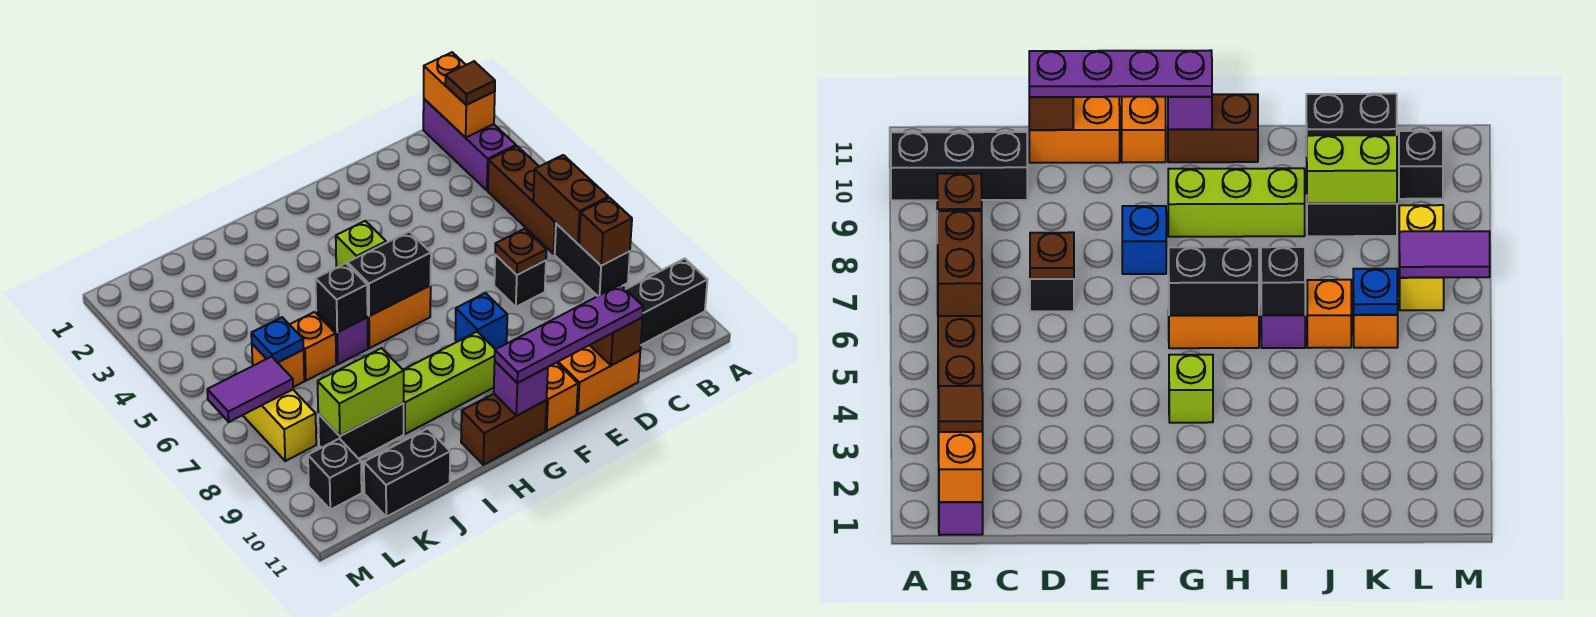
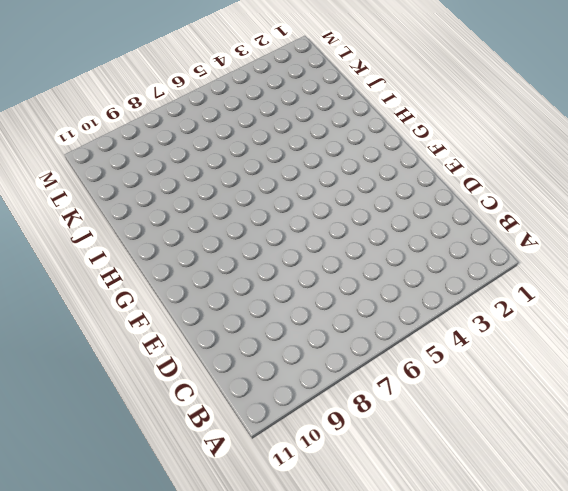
none -> black 1x3 brick [625,259,708,345]
none -> purple 1x3 brick [423,99,516,190]
none -> brown 1x3 brick [488,146,556,254]
none -> black 1x2 brick [555,224,630,296]

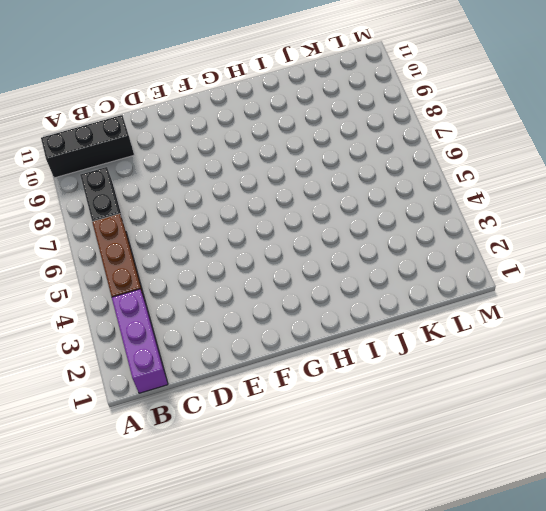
none -> black 1x1 brick [494,255,546,307]
none -> orange 1x2 brick [557,345,640,414]
none -> blue 1x1 brick [455,293,507,349]
none -> orange 1x1 brick [545,363,578,431]

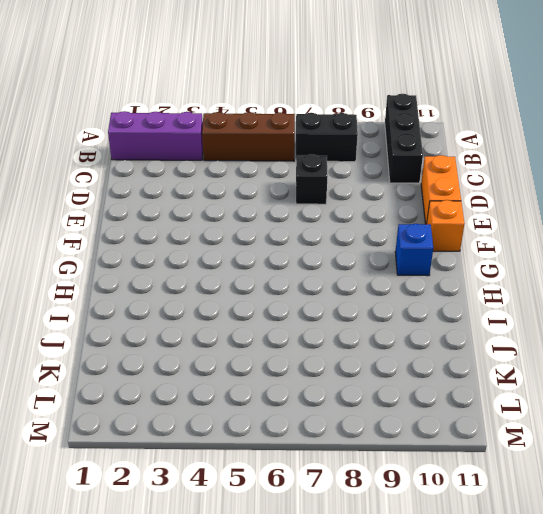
blue 1x1 brick [395,224,433,276] -> blue 1x1 brick moved to [455,293,507,349]
none -> lime 1x1 brick [336,221,386,267]
none -> orange 1x2 brick [367,286,431,348]
none -> lime 1x3 brick [404,332,495,434]
none -> brown 1x2 brick [461,394,547,465]

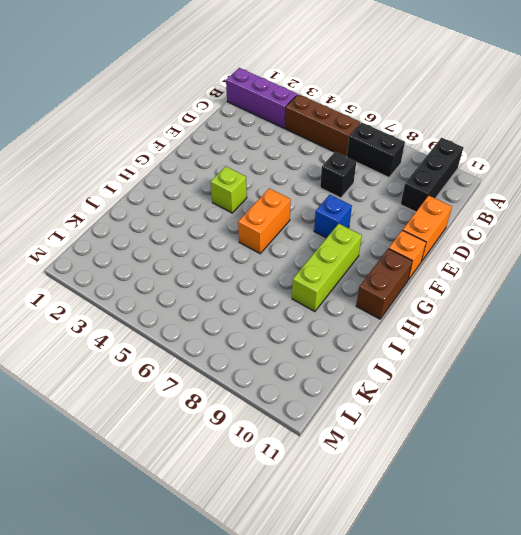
none -> purple 1x1 brick [316,311,368,364]
none -> orange 1x1 brick [289,312,336,381]
none -> black 1x2 brick [318,403,404,459]
none -> black 1x2 brick [364,428,450,517]

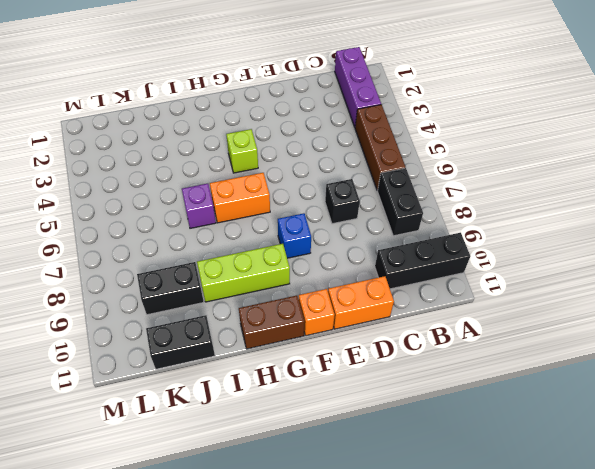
none -> orange 1x1 brick [289,312,336,381]
none -> orange 1x1 brick [252,344,304,387]
none -> yellow 1x2 brick [243,390,316,461]
none -> black 1x1 brick [308,439,362,510]

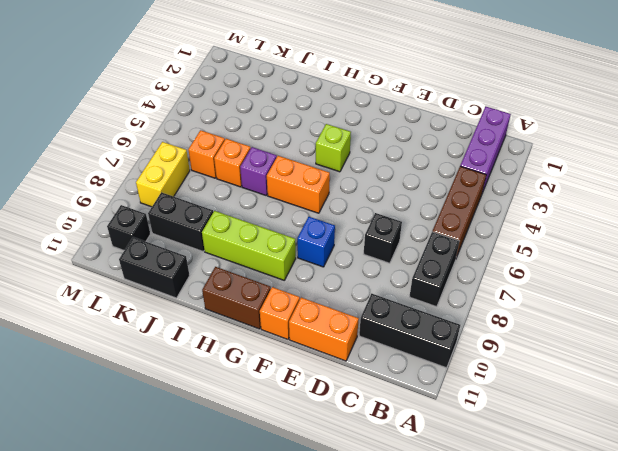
none -> orange 1x2 brick [424,52,495,138]
none -> brown 1x2 brick [533,155,608,243]
none -> brown 1x1 brick [579,198,632,265]
none -> brown 1x1 plate [495,229,546,275]

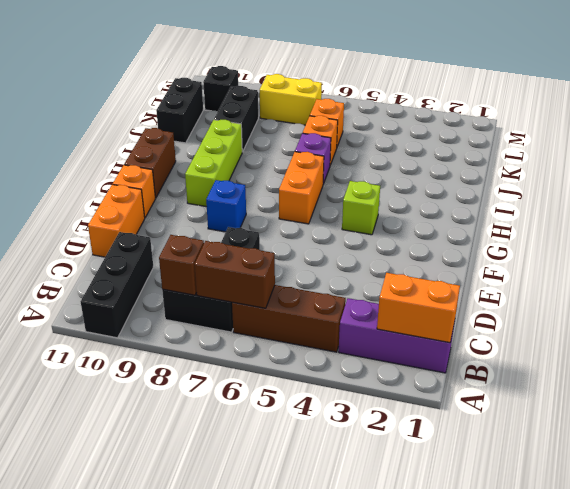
none -> brown 1x1 plate [495,229,546,275]
none -> brown 1x1 brick [590,318,643,366]
none -> black 1x2 brick [348,232,431,316]
none -> purple 1x1 brick [494,361,548,416]

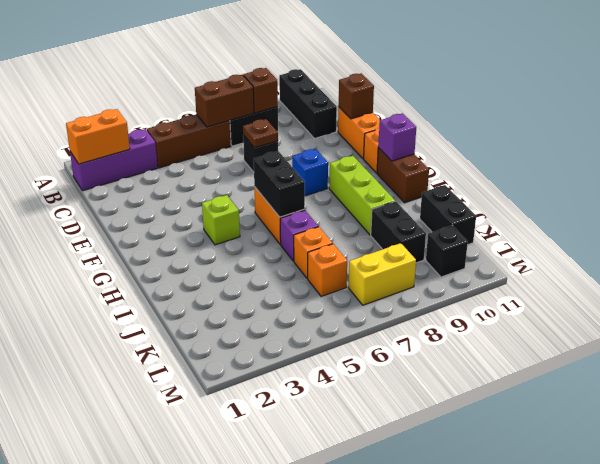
none -> black 1x1 brick [315,263,368,332]
none -> lime 1x2 brick [318,348,404,436]
none -> blue 1x1 plate [251,317,303,363]
none -> purple 1x2 tile [207,357,293,422]

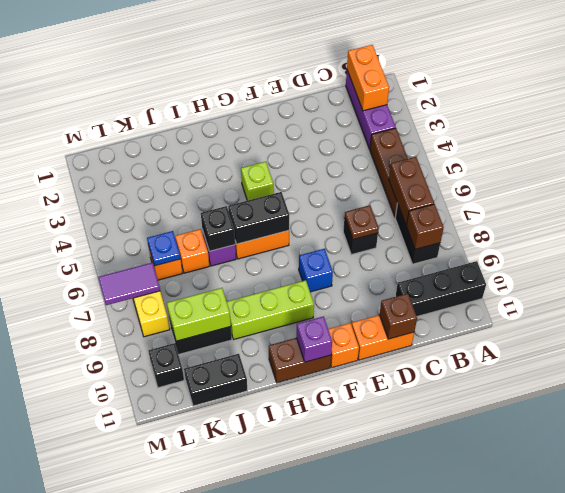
none -> brown 1x1 tile [445,61,495,105]
none -> purple 1x4 plate [495,285,643,383]

